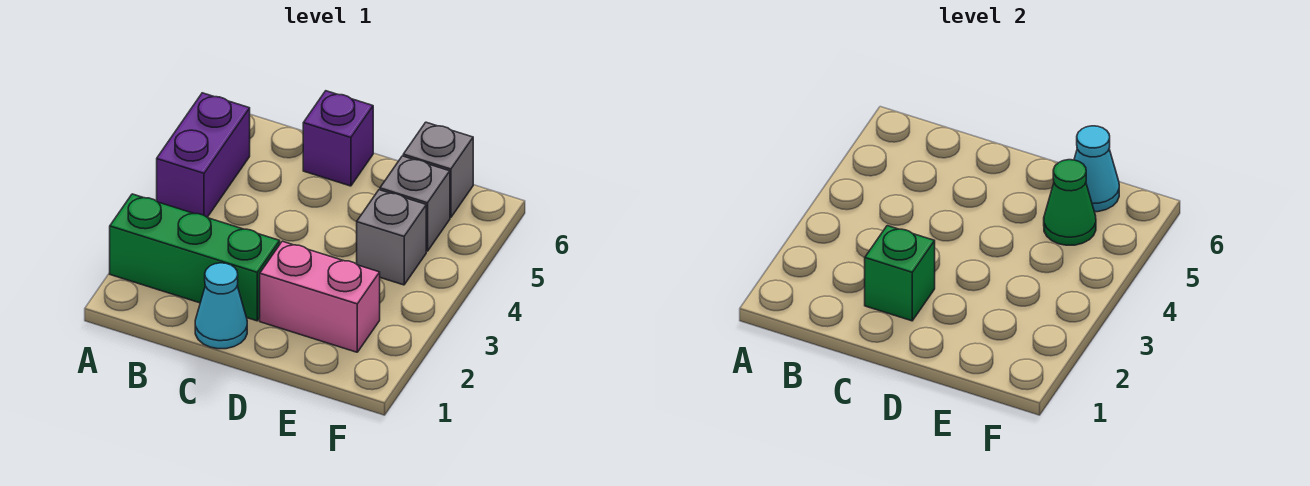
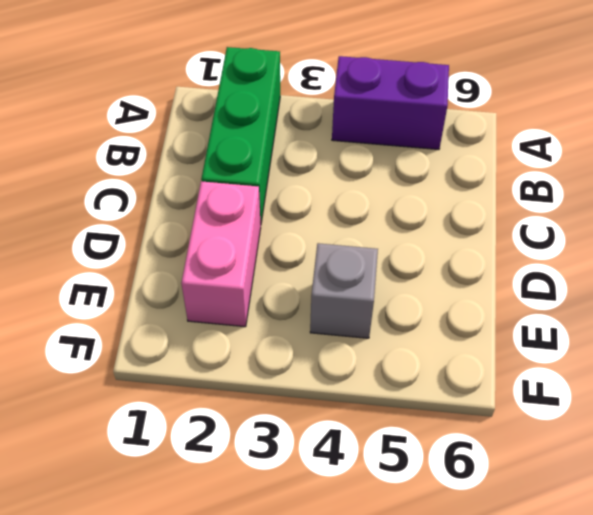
none -> cyan 1x1 cone [195,263,247,349]
none -> purple 1x1 brick [303,91,373,186]

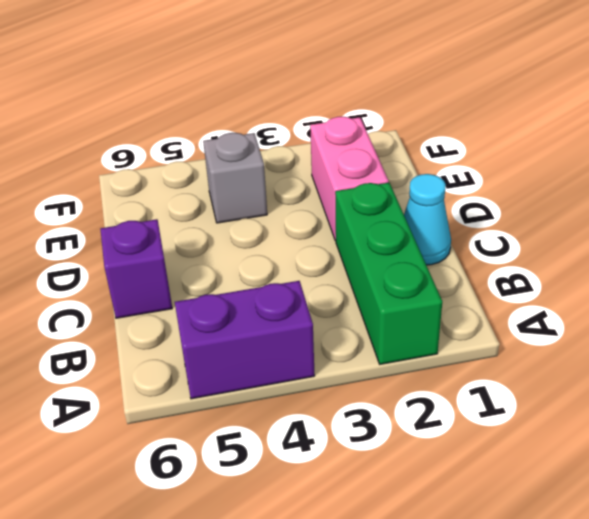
none -> grey 1x1 brick [380,156,450,251]
none -> grey 1x1 brick [403,122,473,218]

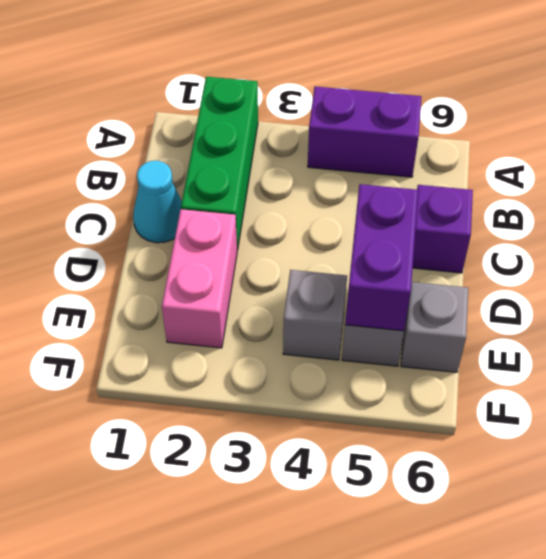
purple 1x2 brick [345,184,418,331] -> green 1x1 cone [1044,160,1096,245]
none -> green 1x1 brick [865,226,935,321]
none -> cyan 1x1 cone [1074,126,1119,212]

